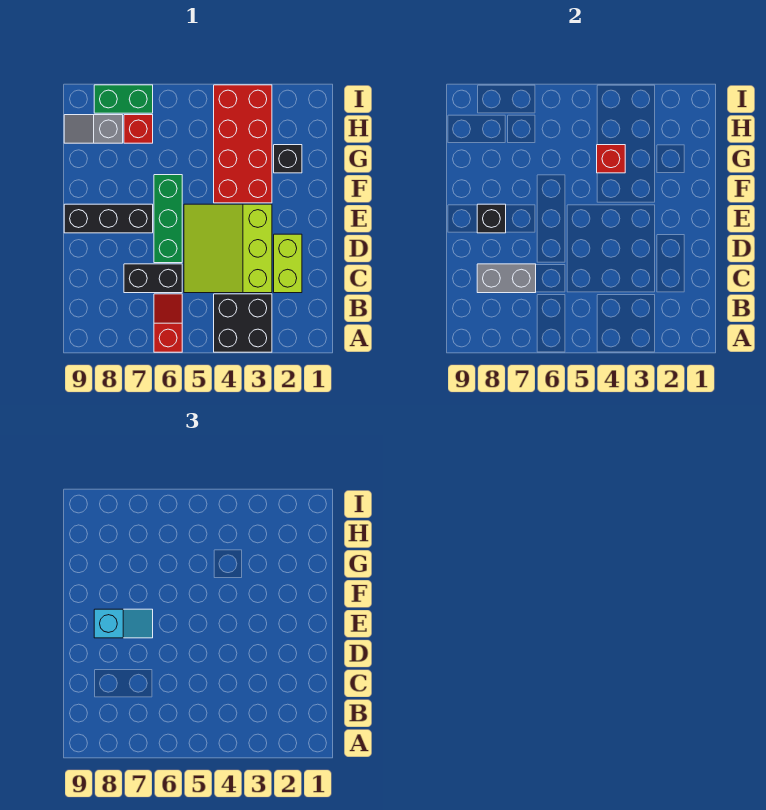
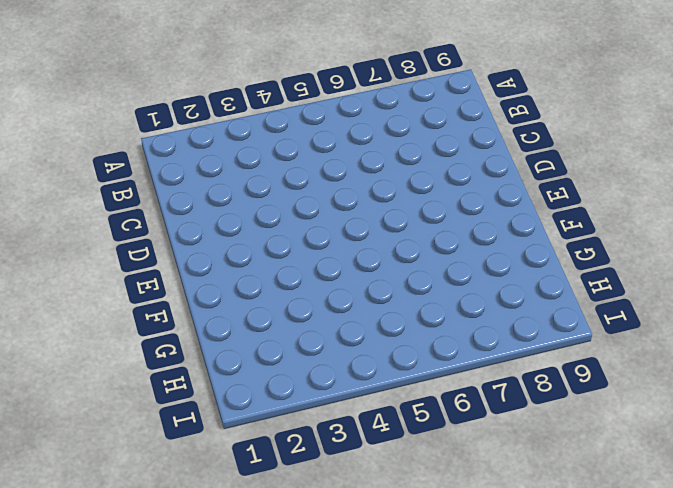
none -> black 2x2 brick [214,294,272,352]
none -> red 1x2 slope [154,294,182,352]
none -> lime 1x2 brick [274,234,302,293]

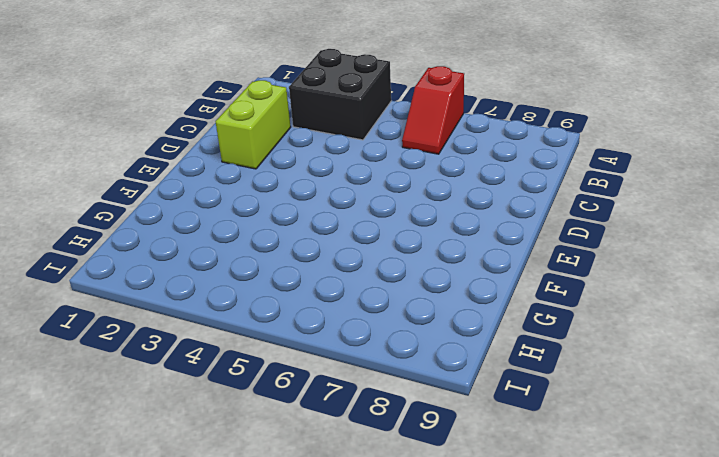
none -> lime 3x3 slope [184,204,272,293]
none -> black 1x2 brick [124,264,182,293]
none -> green 1x3 brick [154,175,182,263]

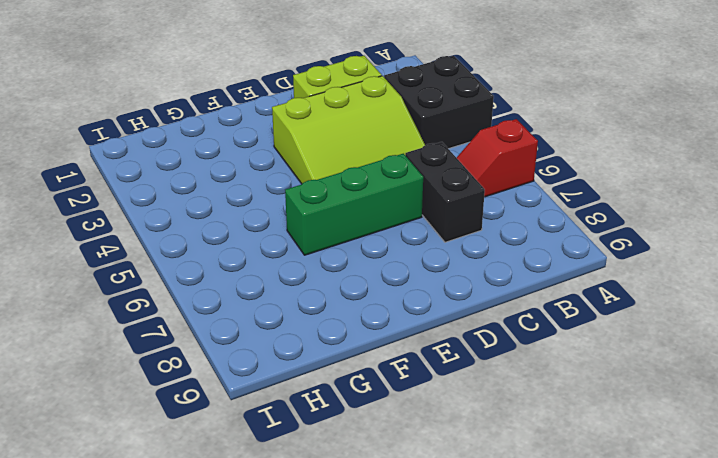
none -> black 1x3 brick [64,204,153,233]
none -> red 2x4 brick [214,85,272,203]
none -> black 1x1 brick [274,145,302,173]

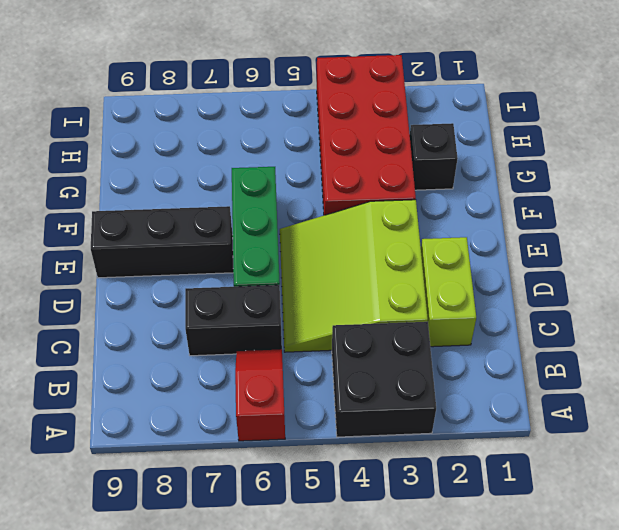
none -> red 1x1 brick [124,115,153,143]
none -> grey 1x2 slope [64,115,123,143]
none -> green 1x2 brick [94,85,153,113]

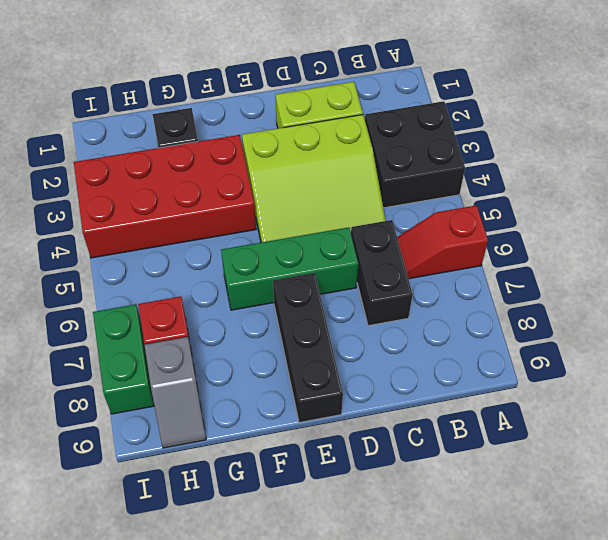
none -> grey 1x2 brick [477,264,536,293]
none -> black 1x1 brick [477,204,506,233]
none -> red 1x1 brick [597,145,625,173]

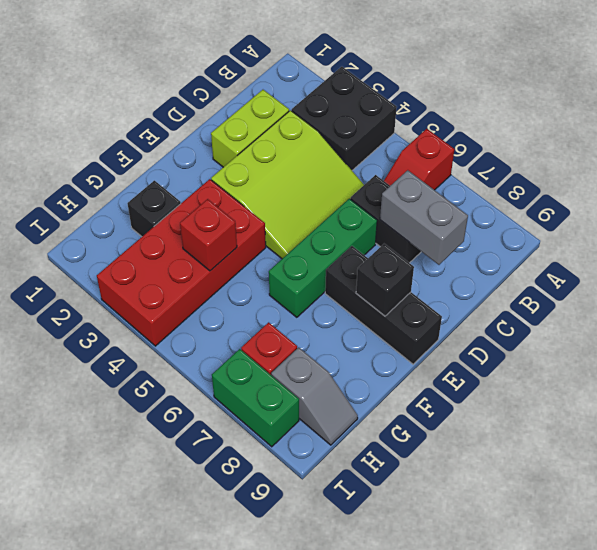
none -> cyan 1x2 slope [94,609,153,638]

